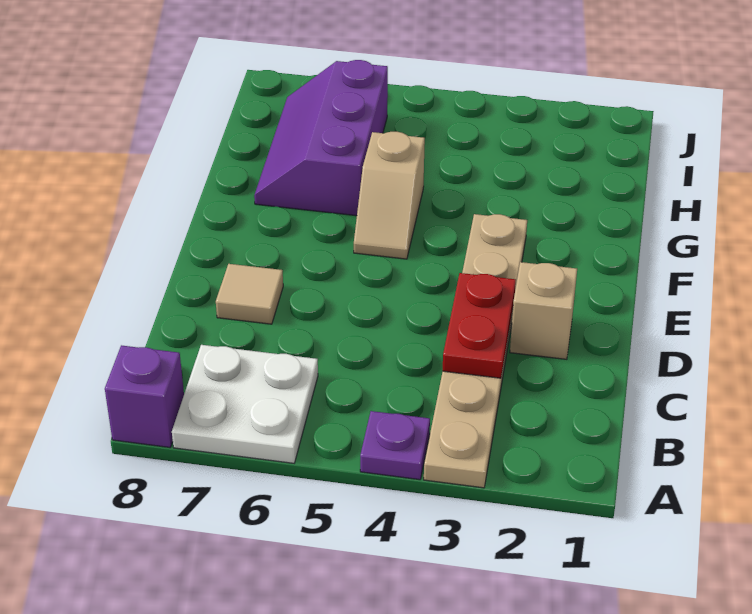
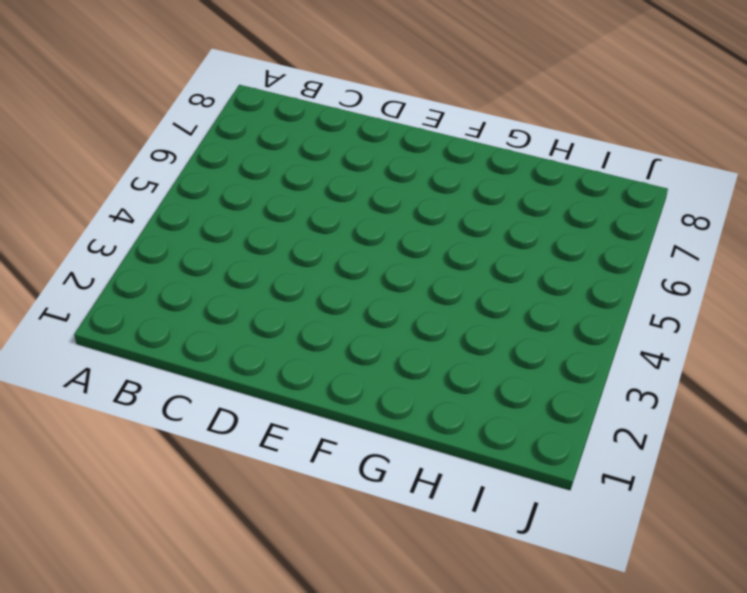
none -> tan 1x6 plate [424,214,527,488]
none -> purple 1x1 plate [360,411,430,480]

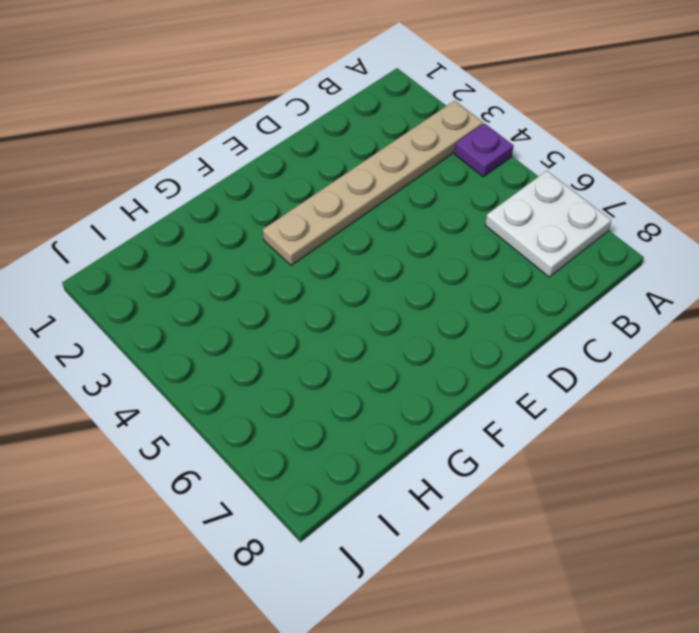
none -> purple 1x1 brick [105,345,184,447]
none -> tan 1x1 brick [510,262,577,359]

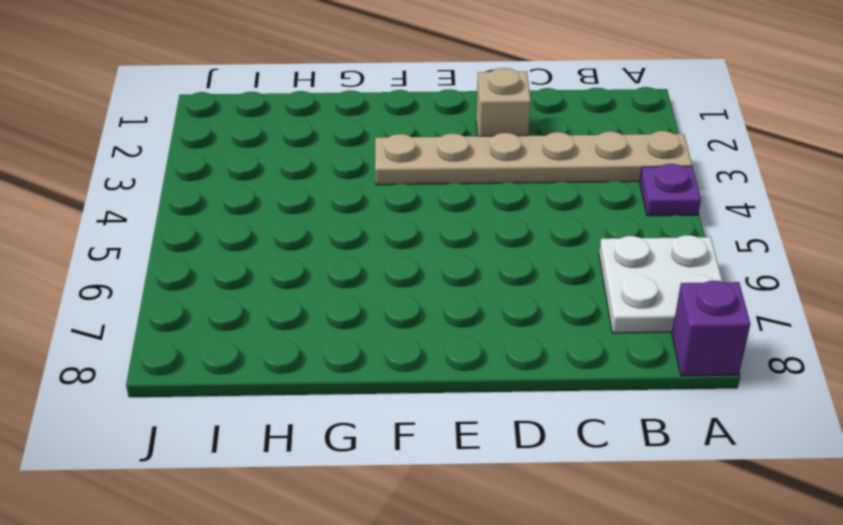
none -> tan 1x1 tile [216,264,283,324]
none -> tan 1x2 slope [354,132,425,259]

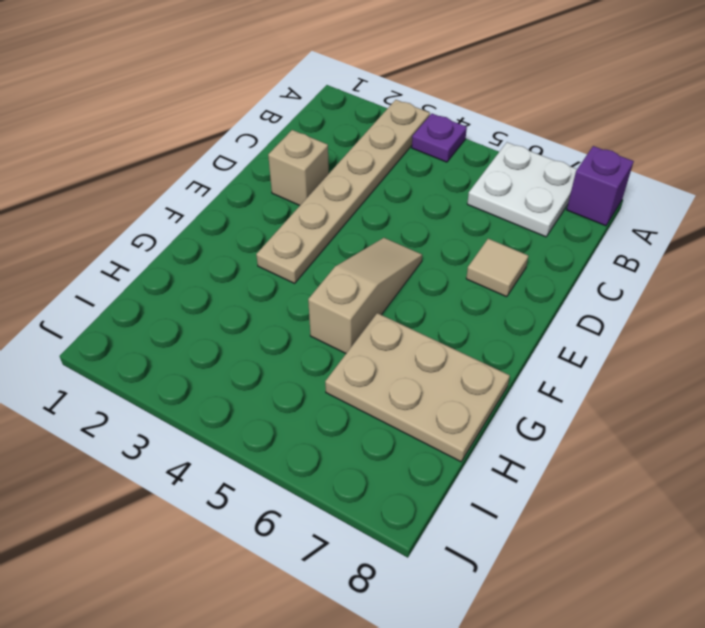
tan 1x3 slope [308,238,422,353] -> tan 1x2 slope [354,132,425,259]
tan 2x3 plate [325,313,510,462] -> purple 2x3 slope [254,60,388,216]
none -> red 1x2 plate [443,273,516,378]

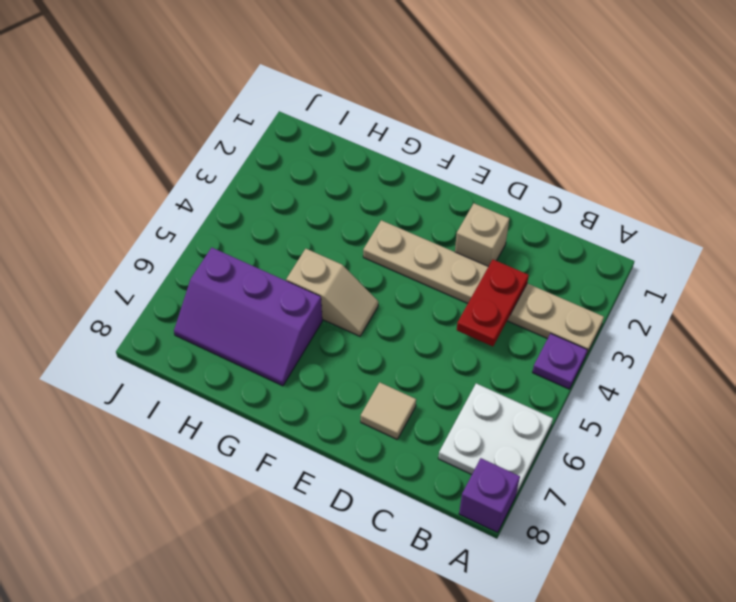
red 1x2 plate [457,260,529,346] -> red 1x2 plate turned to [443,273,516,378]

